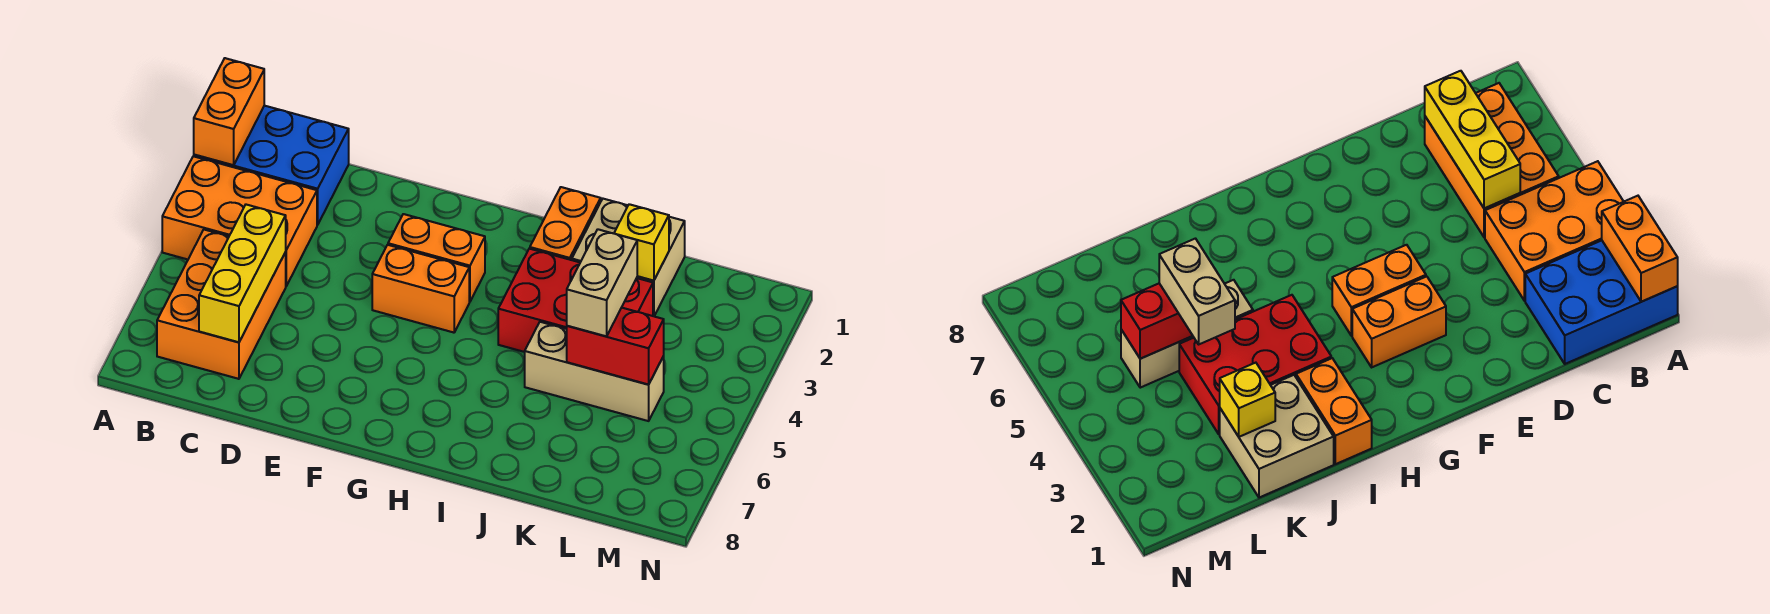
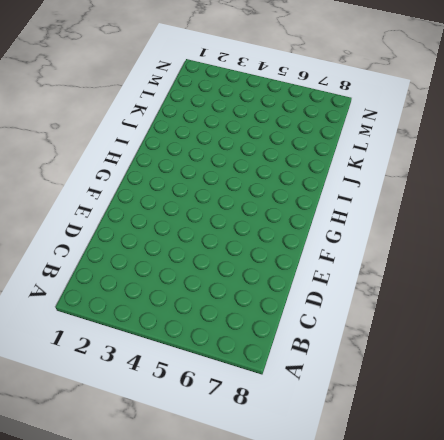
none -> blue 2x3 brick [194,106,349,225]
none -> orange 2x3 brick [162,156,317,286]
none -> orange 2x3 brick [157,230,286,379]

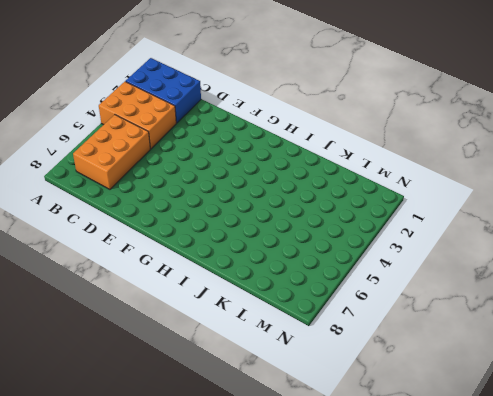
none -> orange 1x2 brick [388,214,485,302]
none -> orange 1x2 brick [372,245,469,333]
none -> orange 1x2 brick [530,187,601,260]

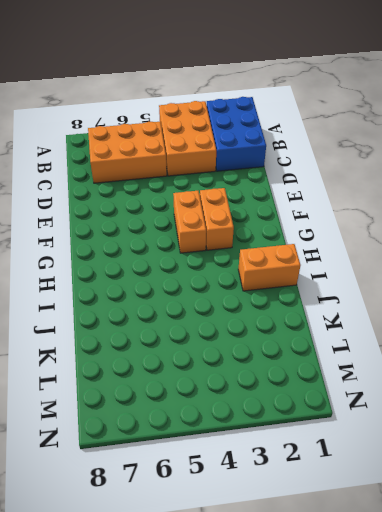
none -> red 2x3 brick [498,249,653,352]
none -> tan 2x2 brick [572,199,685,316]
none -> tan 1x3 brick [525,322,664,421]

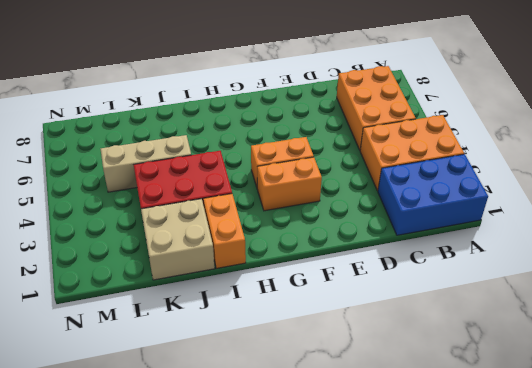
none -> orange 1x2 brick [194,58,264,165]
none -> yellow 1x3 brick [199,205,286,342]
none -> yellow 1x1 brick [614,204,669,281]

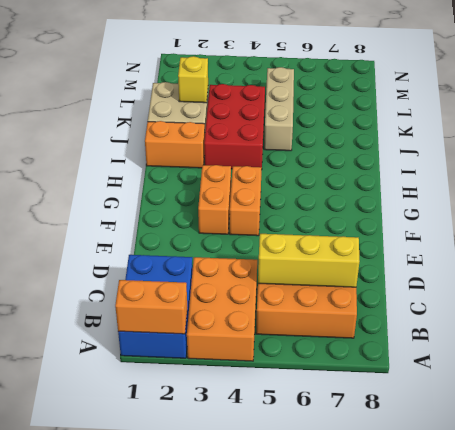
none -> red 1x2 brick [567,308,664,384]
none -> tan 1x2 brick [567,229,637,336]

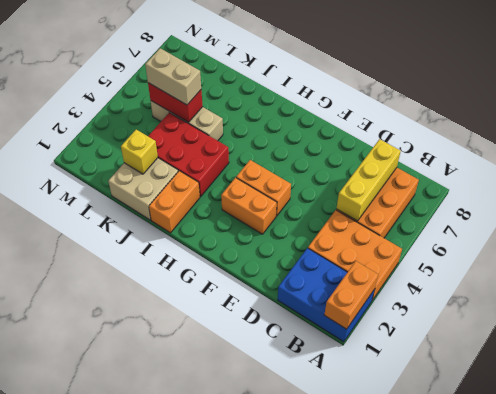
tan 1x2 brick [145,48,201,105] -> tan 1x2 brick turned to [567,229,637,336]

